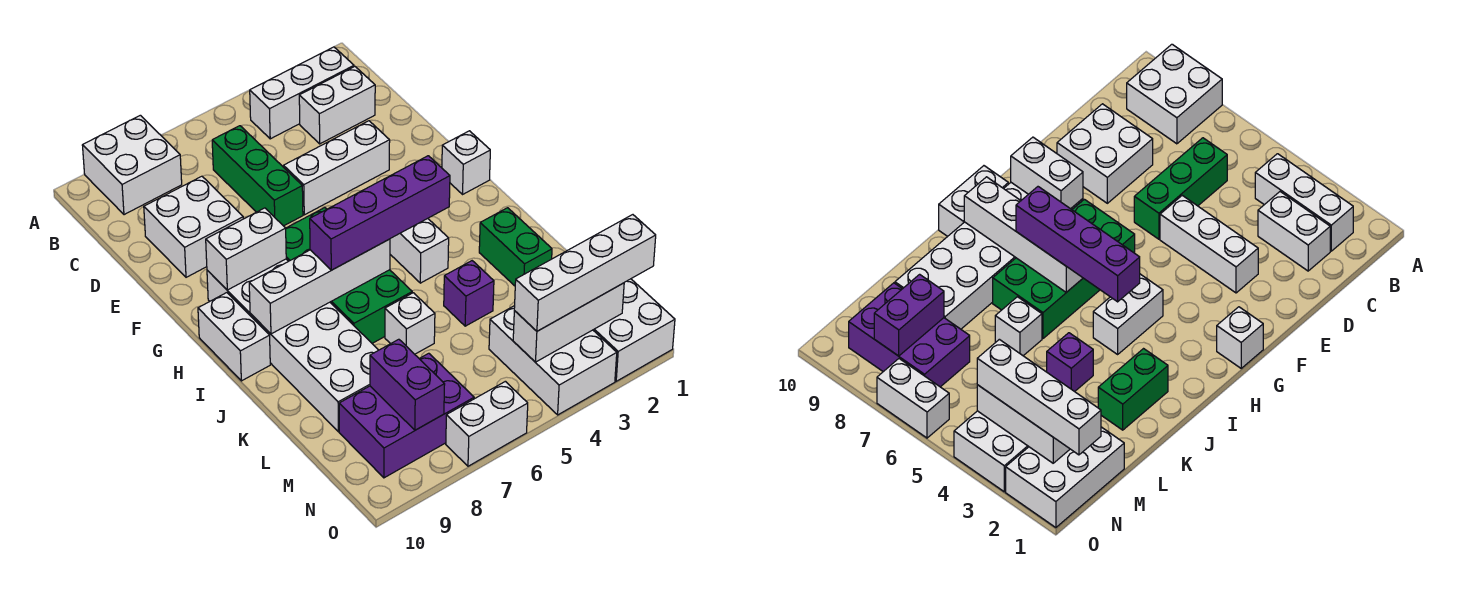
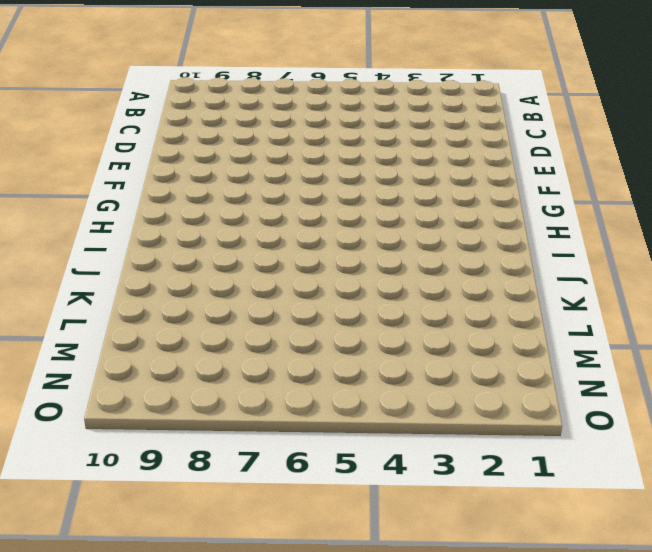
none -> white 2x2 brick [82,115,182,215]
none -> white 1x3 brick [250,47,354,139]
none -> white 1x2 brick [299,67,375,144]

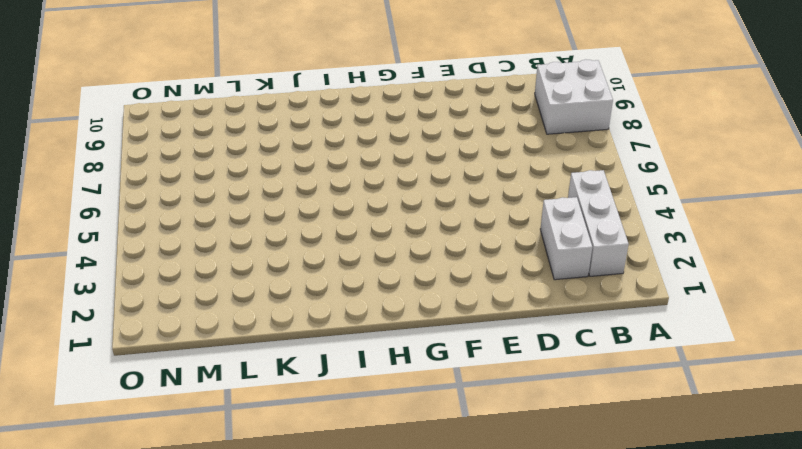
none -> green 1x3 brick [212,126,303,226]
none -> white 2x2 brick [144,176,243,277]
none -> white 1x3 brick [284,121,390,215]

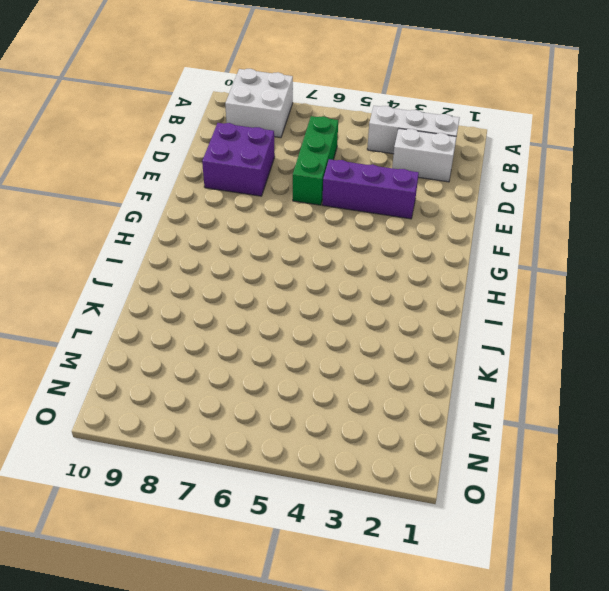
purple 2x2 brick [202,123,275,196] -> white 2x2 brick [144,176,243,277]
purple 1x3 brick [322,159,419,219] -> white 1x3 brick [284,121,390,215]
none -> white 1x1 brick [442,131,490,194]
none -> green 2x4 brick [286,208,412,343]
none -> white 2x6 brick [207,259,378,432]

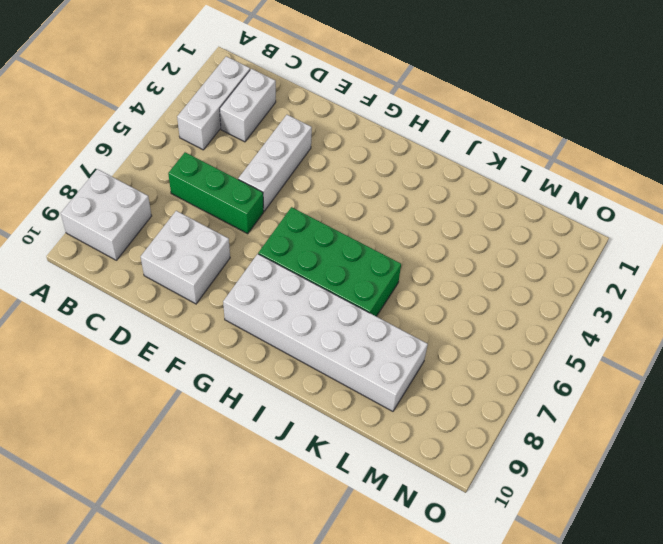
none -> white 1x1 brick [442,131,490,194]
none -> white 1x2 brick [390,219,449,283]
none -> white 1x2 brick [198,293,270,381]

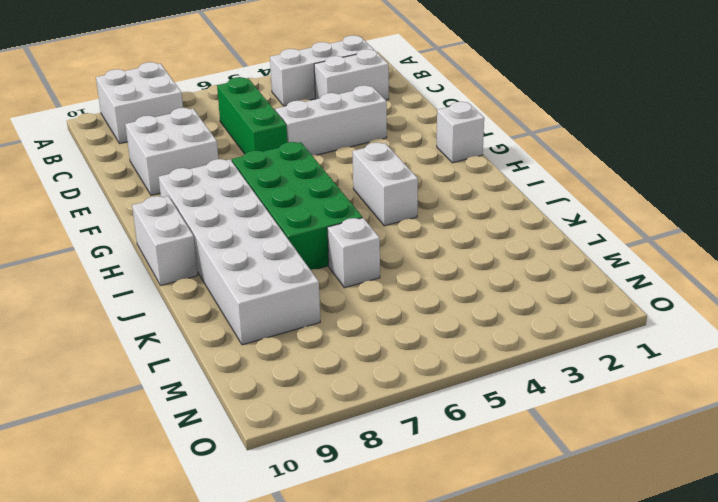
none -> green 1x2 brick [479,208,552,286]
none -> purple 1x1 brick [444,261,494,326]
none -> white 2x3 brick [593,279,675,381]

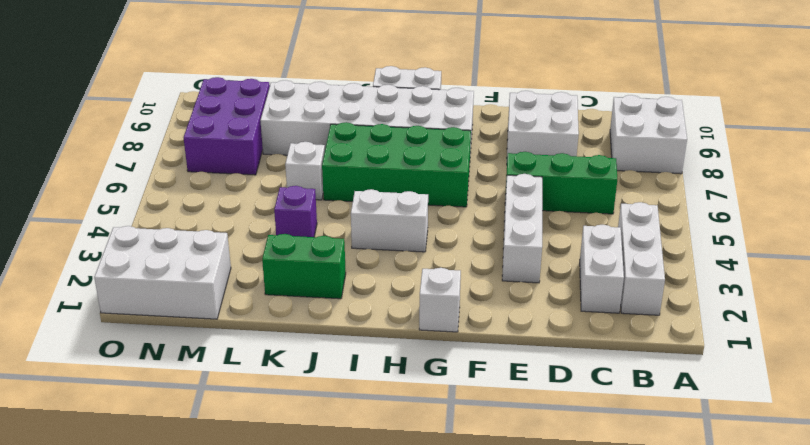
none -> white 2x3 brick [489,306,617,415]
none -> white 1x2 brick [446,381,528,466]
none -> white 1x2 brick [206,208,286,290]

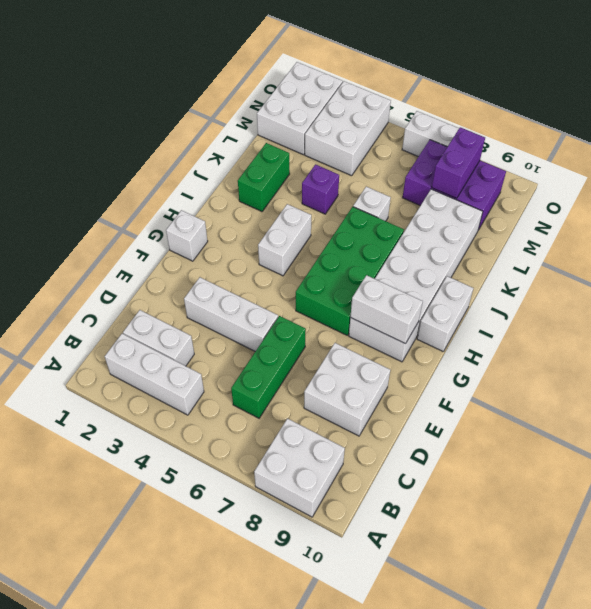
none -> white 1x4 brick [249,239,390,334]
none -> white 1x3 brick [513,283,624,362]
none -> purple 1x4 brick [310,156,450,270]

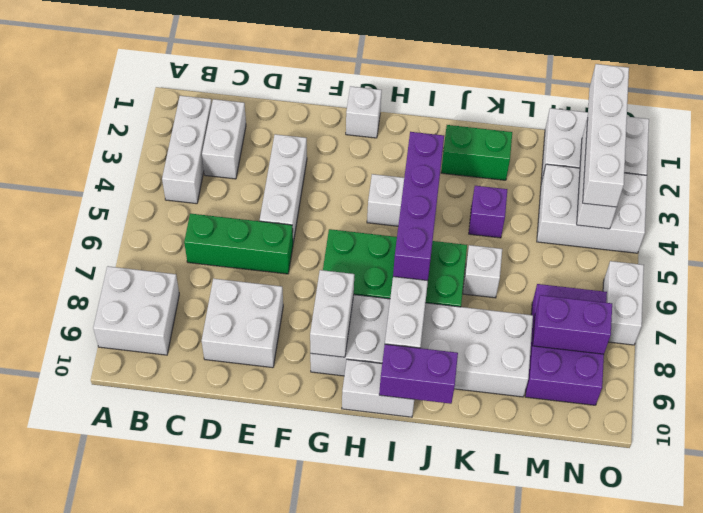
purple 1x2 brick [379,344,458,404] -> none

